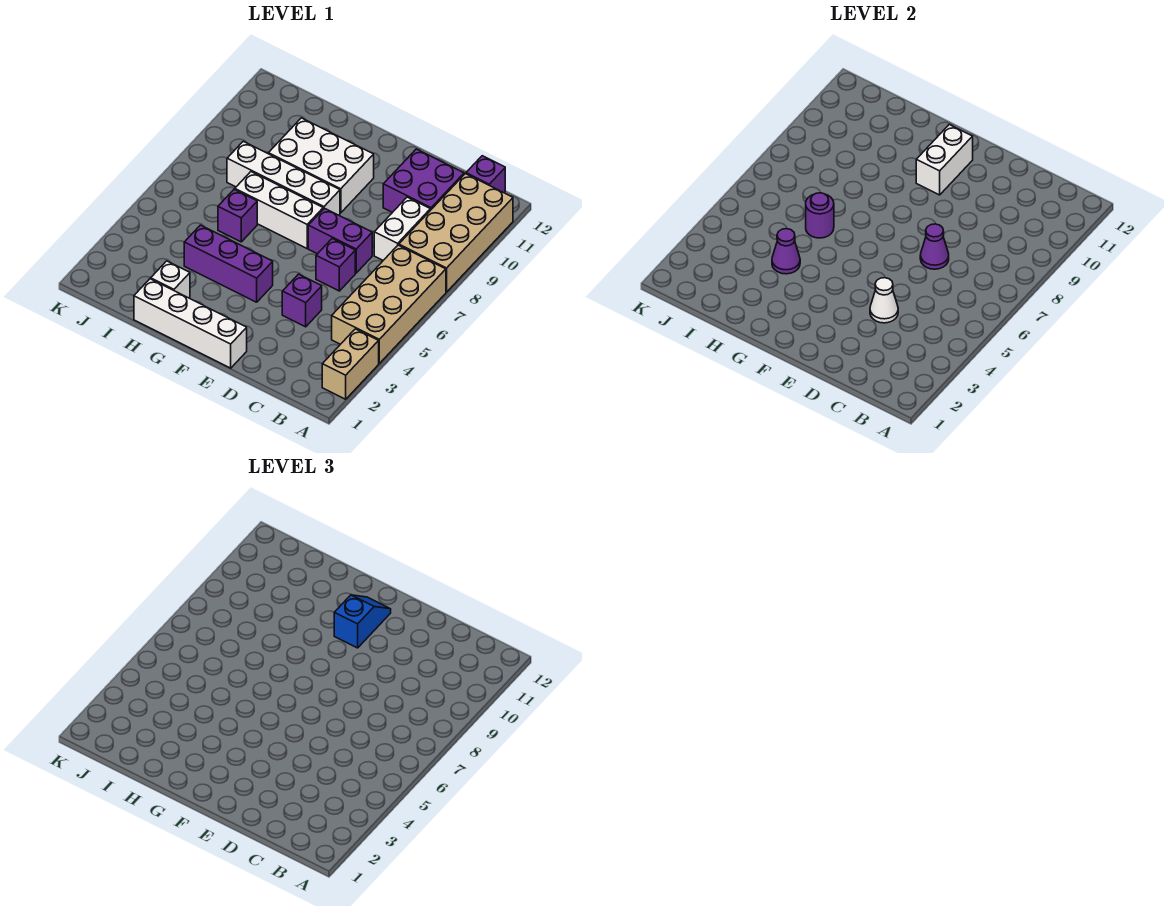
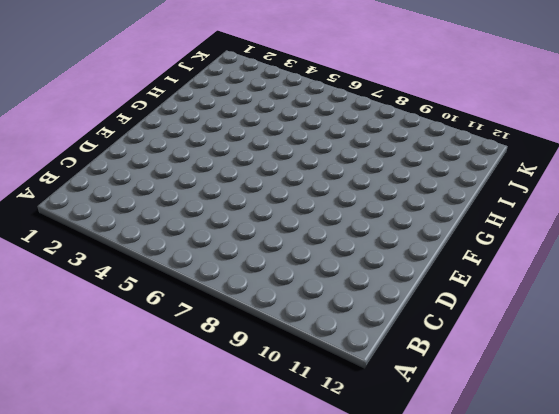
none -> tan 1x2 brick [322,329,379,399]
none -> tan 2x4 brick [332,245,446,363]
none -> tan 2x4 brick [399,174,513,292]

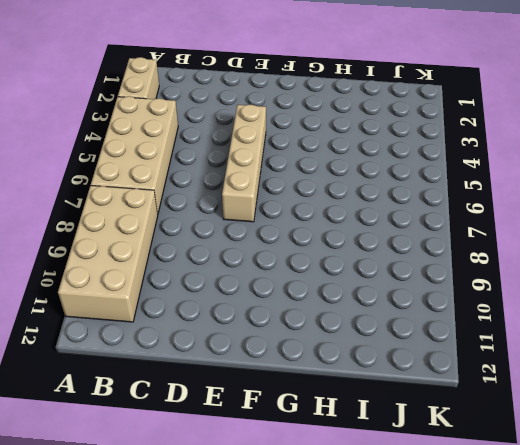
tan 1x4 brick [222,105,266,222] -> purple 1x2 brick [308,208,372,273]
none -> purple 1x1 brick [466,156,505,193]
none -> white 1x2 brick [374,197,430,260]
none -> purple 2x2 brick [383,149,464,212]

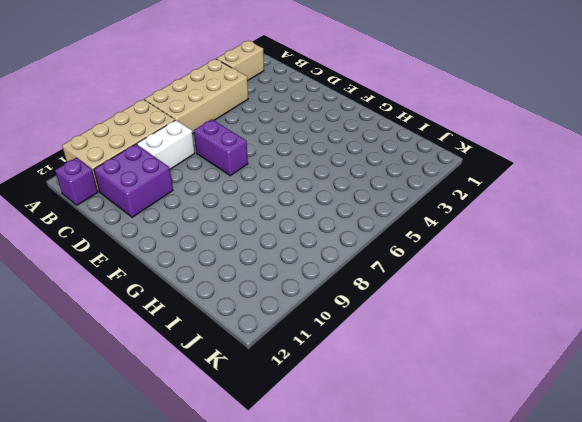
none -> purple 1x1 brick [282,274,322,327]
none -> purple 1x1 brick [316,239,355,291]
none -> white 1x4 brick [134,279,247,368]

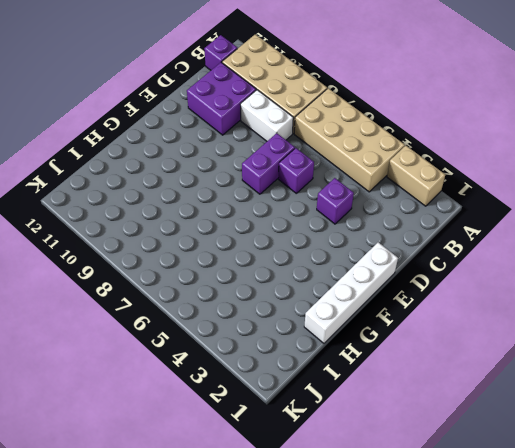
none -> purple 1x3 brick [184,225,273,302]
none -> white 1x3 brick [235,172,323,248]
none -> white 1x4 brick [227,141,340,215]

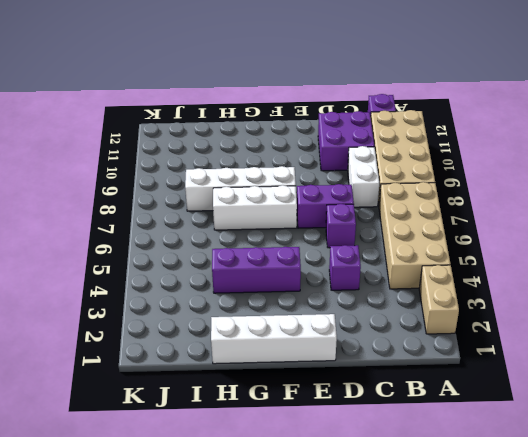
none -> white 2x3 brick [268,118,374,213]
none -> white 1x1 brick [151,261,190,298]
none -> purple 1x1 brick [218,189,257,242]

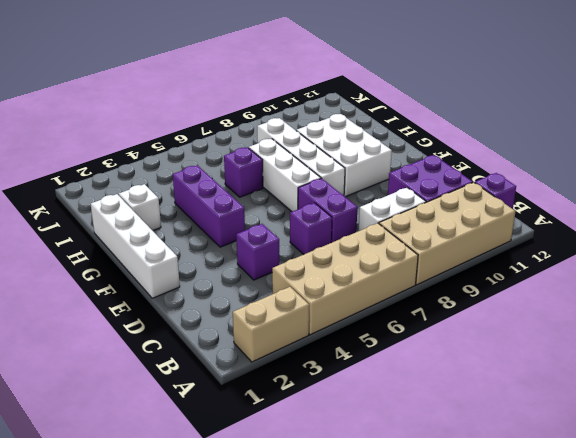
none -> white 1x1 cone [870,278,898,323]
none -> purple 1x1 cone [920,224,949,269]
none -> white 1x2 brick [916,125,973,195]

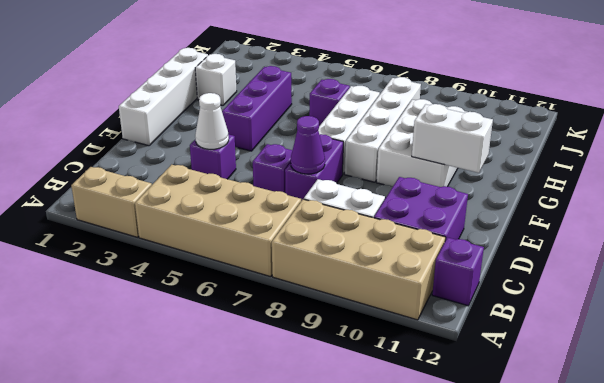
none -> purple 1x1 cone [772,229,800,274]
none -> purple 1x1 round brick [806,193,834,238]
none -> blue 1x2 slope [334,595,391,648]

